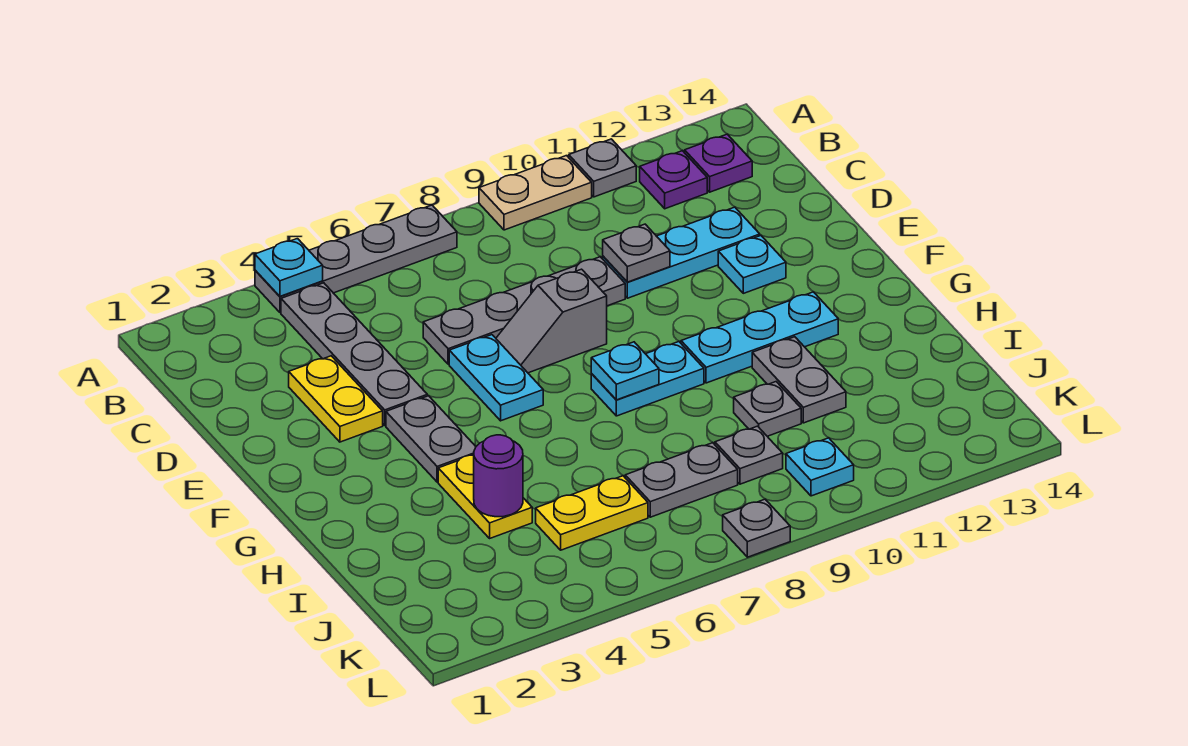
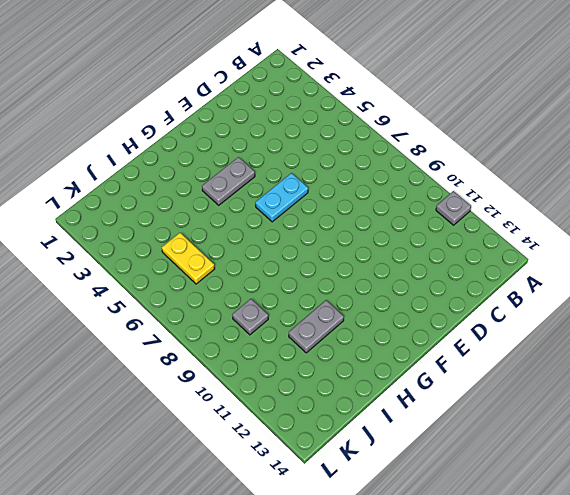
none -> grey 1x4 plate [255,205,457,313]
none -> tan 1x2 plate [479,156,592,230]
none -> grey 1x4 plate [281,283,427,425]

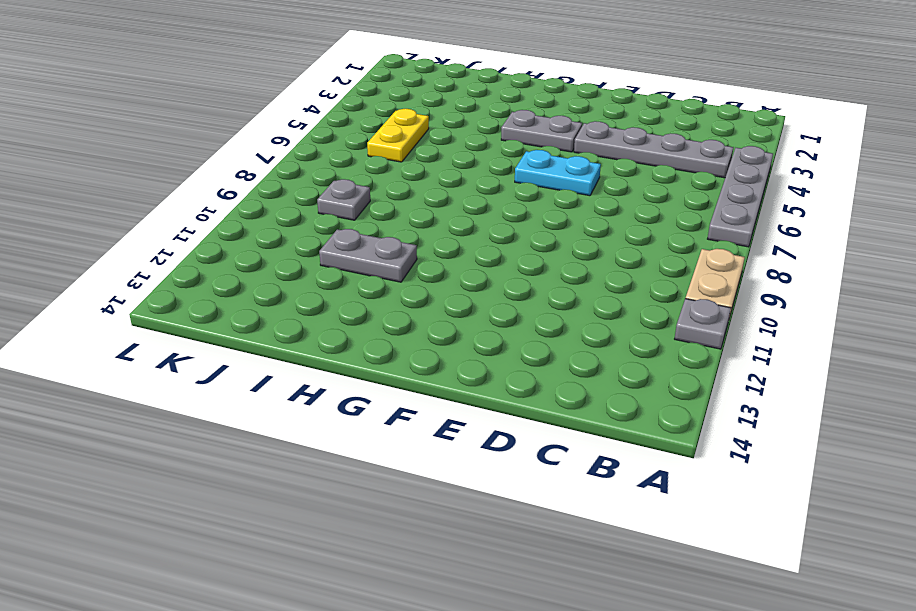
none -> purple 1x1 plate [640,151,707,209]
none -> purple 1x1 plate [685,134,752,192]
none -> yellow 1x2 plate [289,356,383,442]

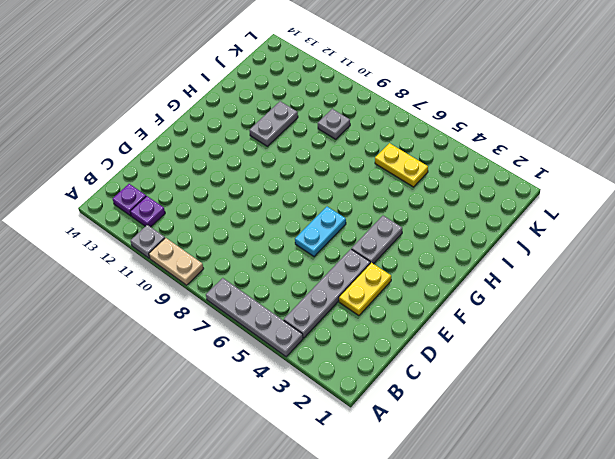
none -> grey 1x4 plate [423,257,625,364]
none -> cyan 1x3 plate [603,207,760,298]
none -> grey 1x2 slope [496,269,607,373]

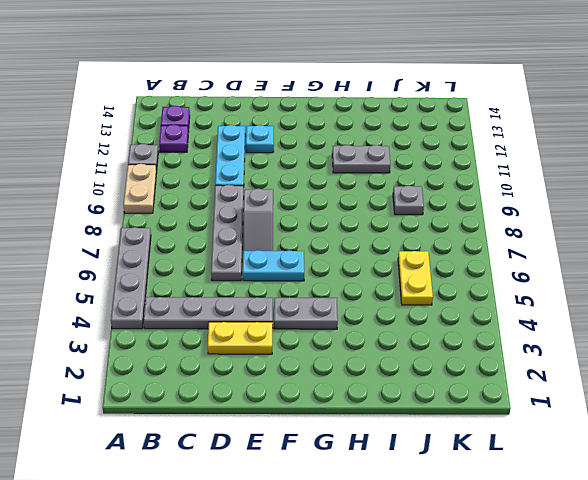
none -> cyan 1x2 plate [591,342,704,416]
none -> cyan 1x3 plate [681,292,838,383]
none -> yellow 1x2 plate [438,455,532,538]

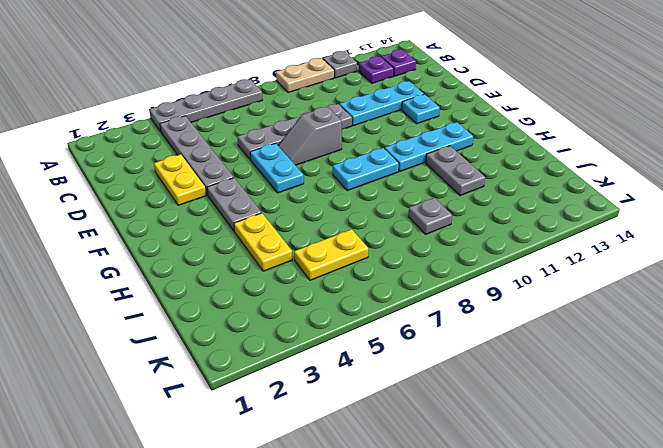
none -> grey 1x1 plate [734,382,801,436]
none -> grey 1x2 plate [625,443,738,517]
none -> cyan 1x1 plate [786,438,854,496]

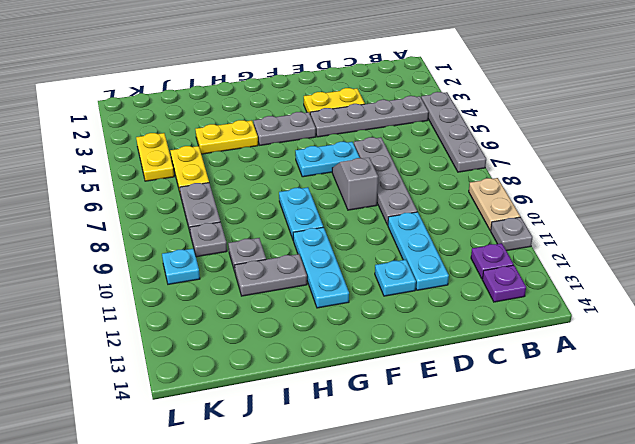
yellow 1x2 plate [136,133,174,181] -> none
none -> grey 1x1 plate [723,499,790,557]
none -> cyan 1x1 plate [255,239,323,296]
none -> grey 1x1 plate [603,224,670,282]

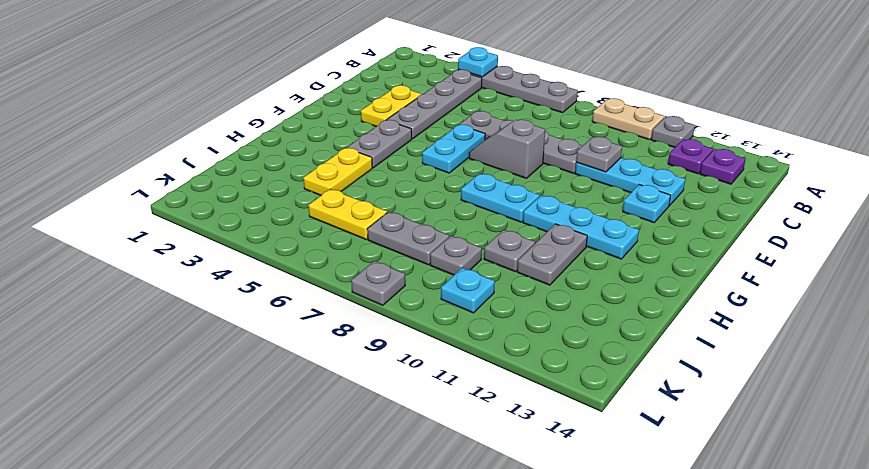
none -> cyan 1x1 plate [591,342,659,400]
none -> purple 1x1 round brick [474,435,523,517]

